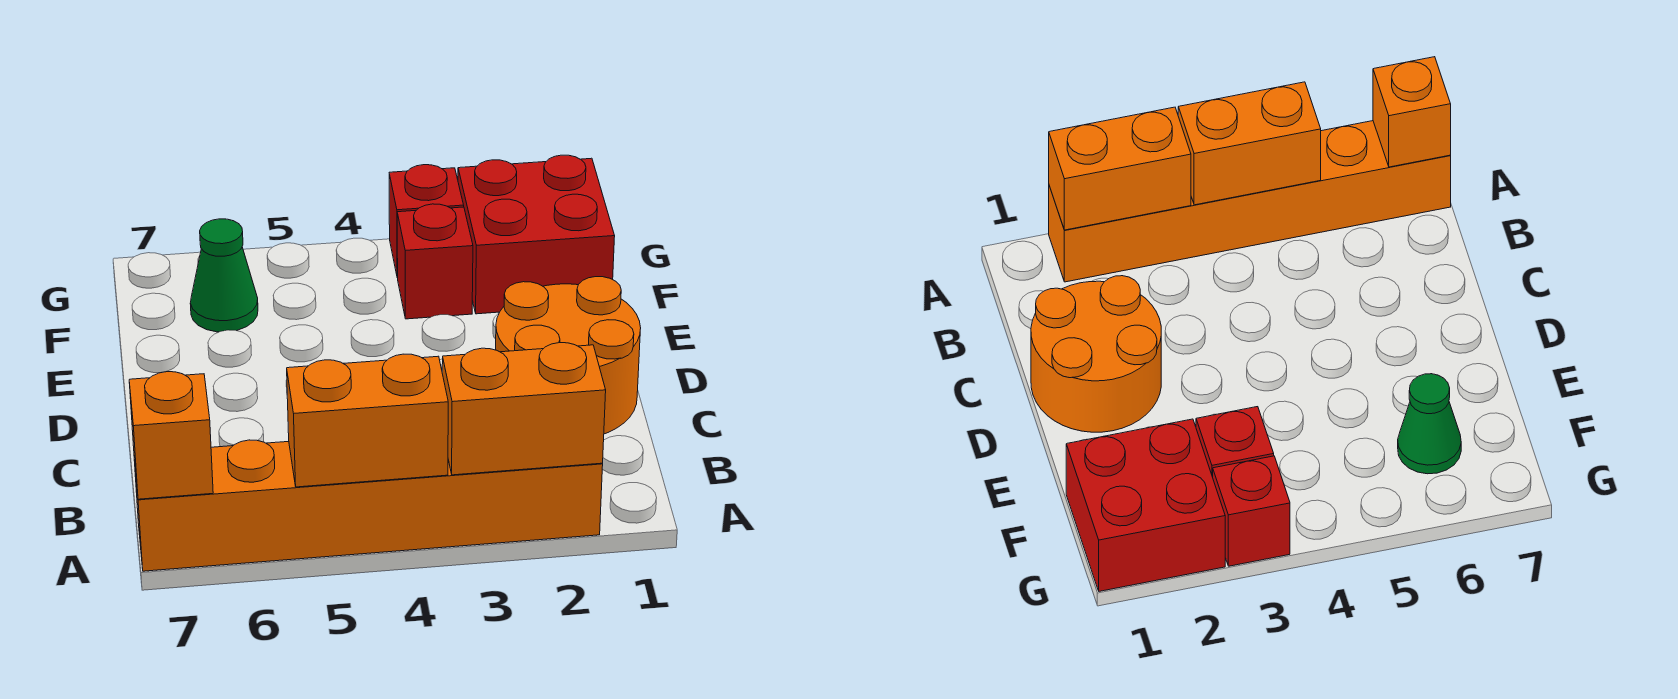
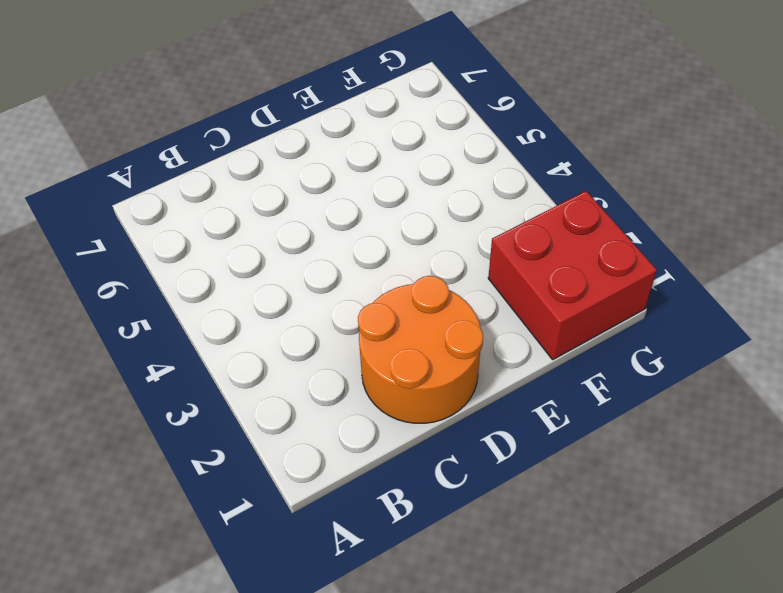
none -> orange 1x6 brick [134,440,603,571]
none -> red 1x1 brick [397,204,473,319]

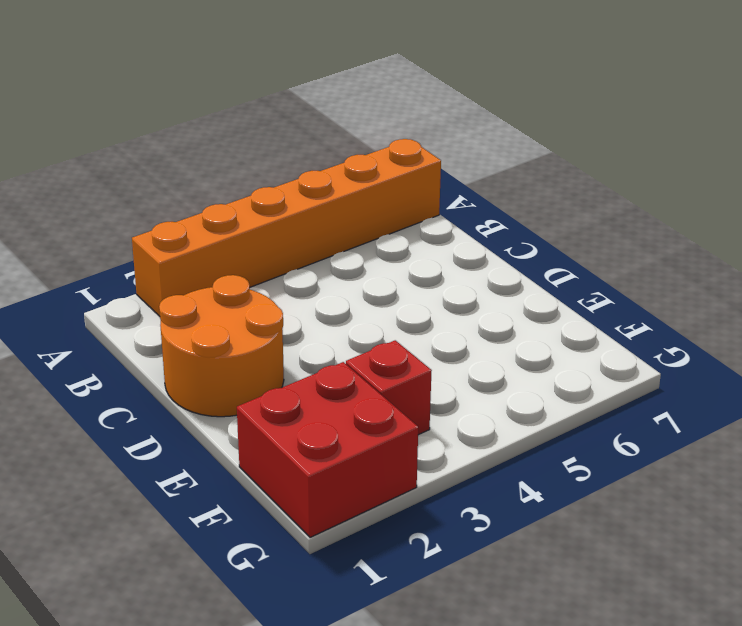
none -> green 1x1 cone [190,219,258,332]
none -> red 1x1 brick [389,165,464,278]

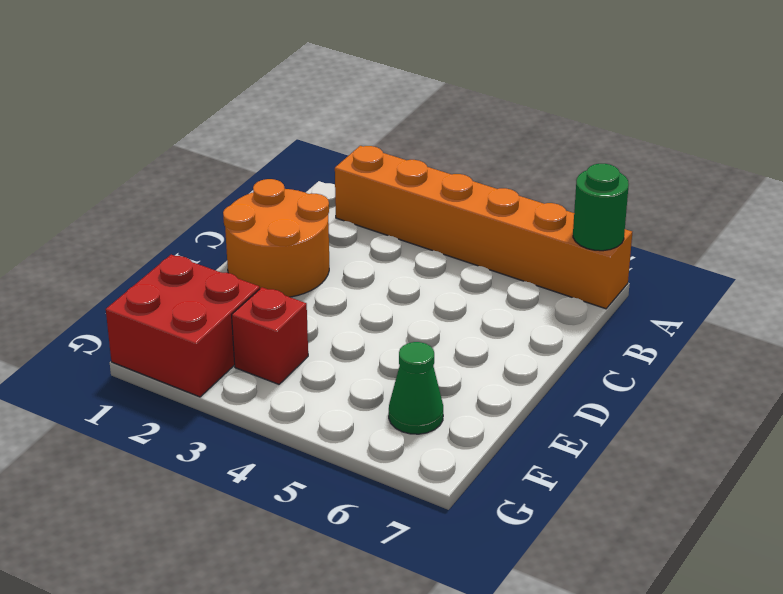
green 1x1 round brick [573,164,629,251] -> orange 1x1 brick [129,372,213,499]
none -> red 1x1 brick [389,165,464,278]
none -> orange 1x2 brick [442,343,606,475]

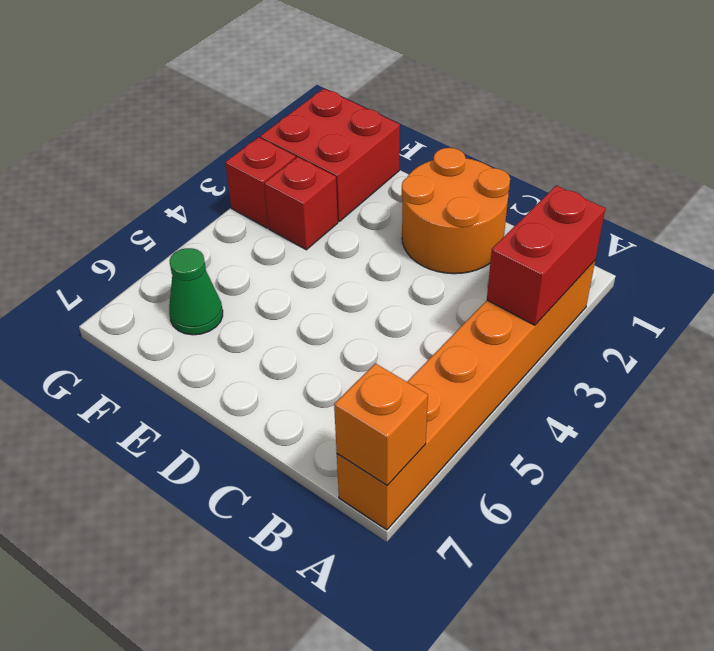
red 1x2 brick [487,185,605,325] -> orange 1x2 brick [442,343,606,475]
none -> orange 1x2 brick [287,354,448,487]

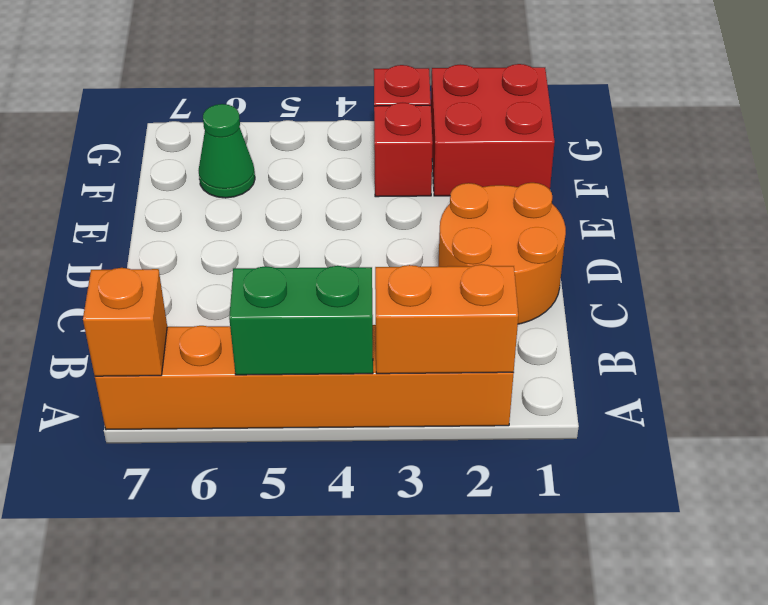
green 1x2 brick [229,266,373,375] -> orange 1x2 brick [287,354,448,487]

